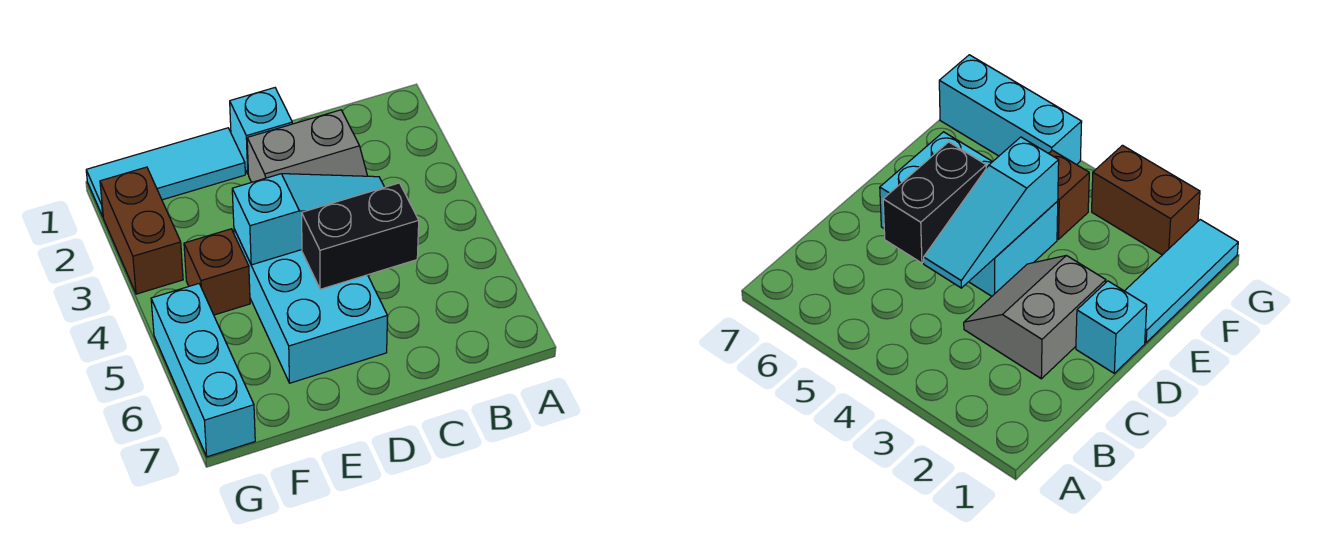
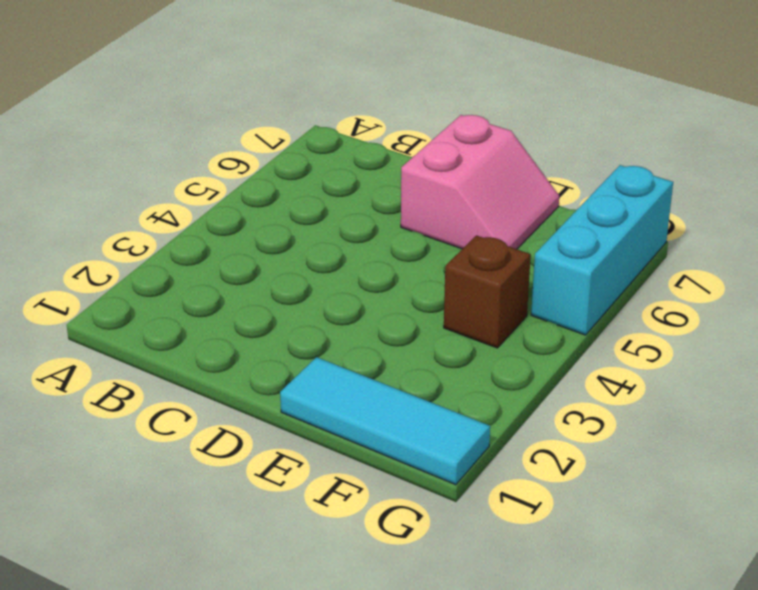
pink 2x2 slope [401,115,559,249] -> cyan 2x3 brick [234,229,388,383]
none -> grey 2x2 slope [247,110,367,182]
none -> cyan 1x1 brick [230,88,292,174]

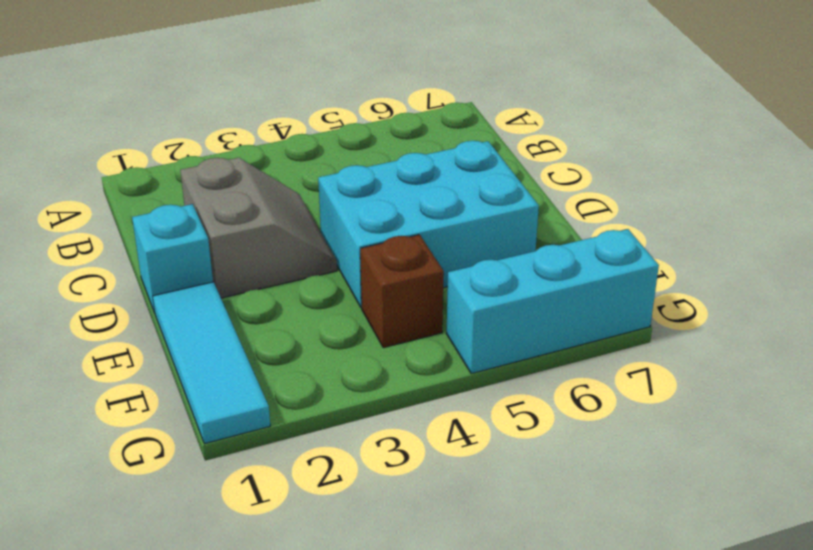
none -> brown 1x2 brick [100,167,183,294]
none -> cyan 1x3 slope [232,174,384,265]

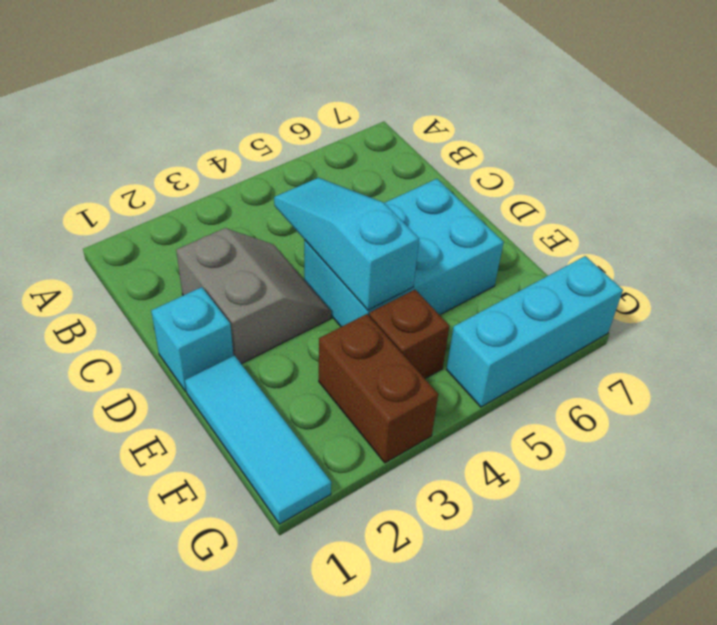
brown 1x2 brick [319,314,438,463] -> brown 1x2 brick turned to [100,167,183,294]
none -> black 1x2 brick [302,183,419,289]

